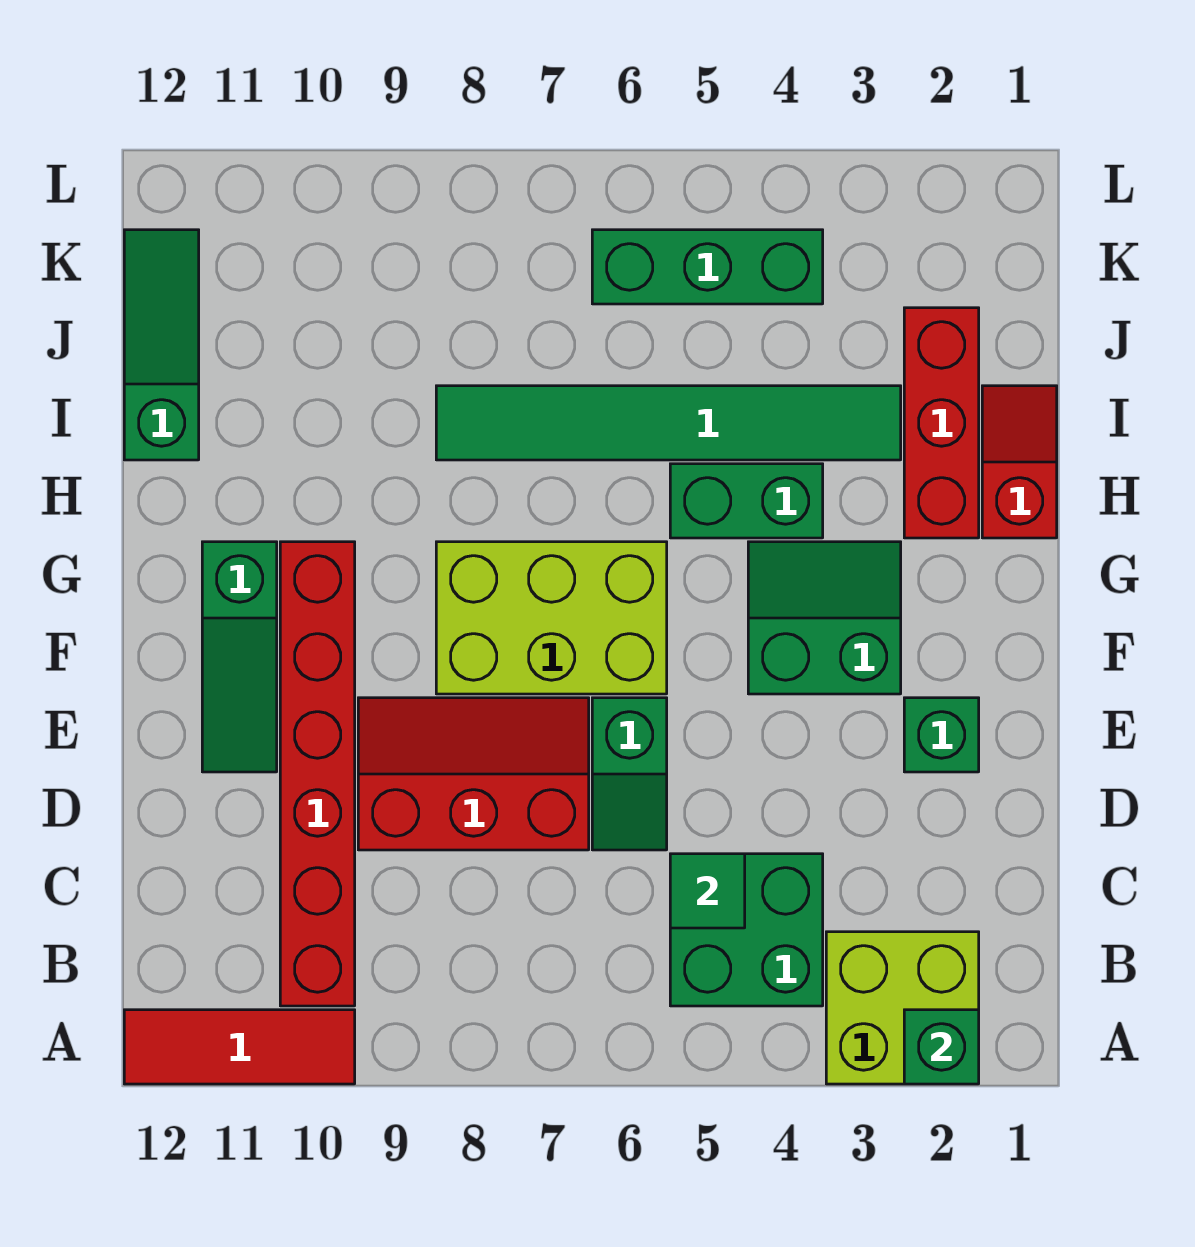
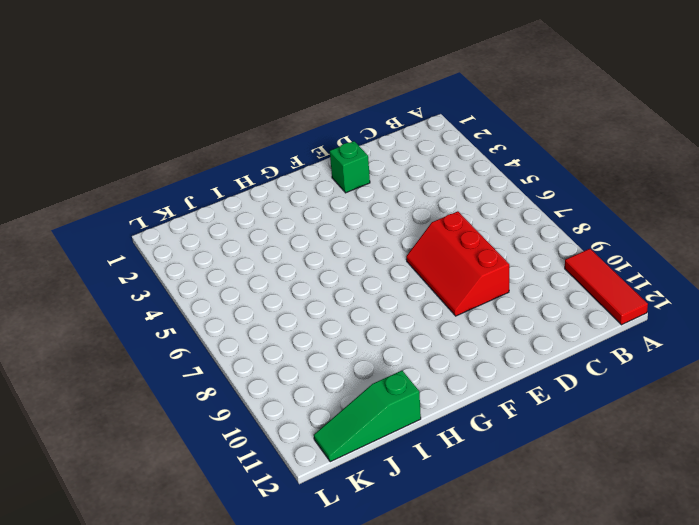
none -> lime 2x2 brick [826,932,979,1084]
none -> green 2x2 brick [670,854,823,1006]
none -> red 1x6 brick [280,542,355,1006]

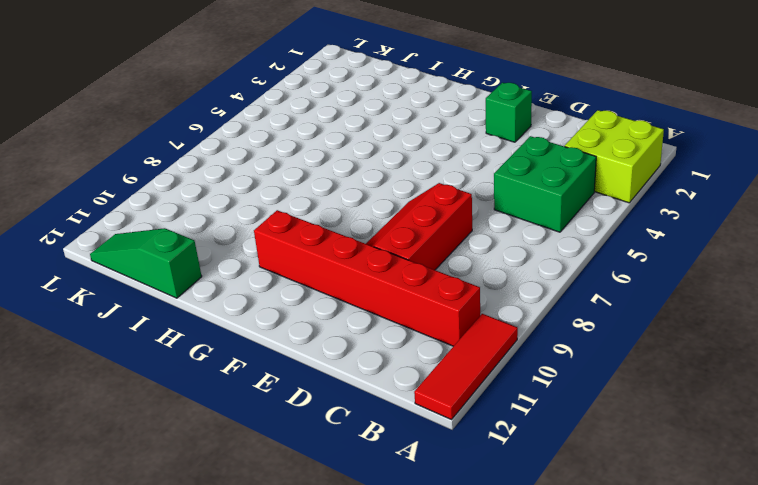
none -> green 1x2 slope [592,698,667,850]
none -> green 1x3 slope [202,542,277,772]
none -> green 2x2 slope [748,542,901,694]

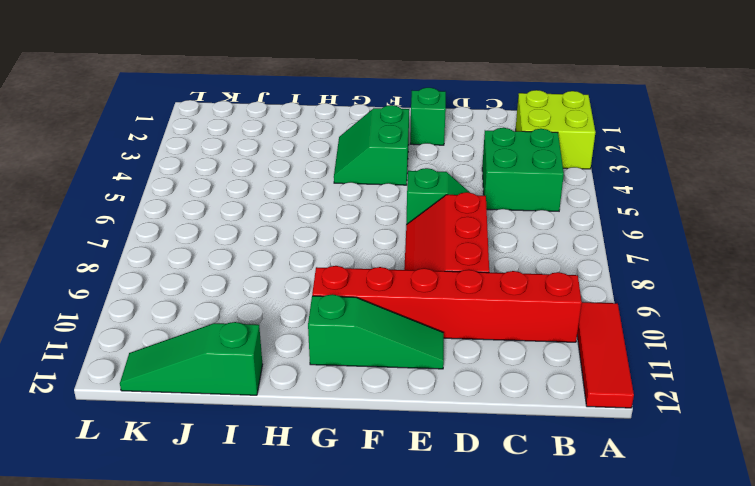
none -> lime 2x3 brick [436,542,667,694]
none -> red 1x2 slope [982,386,1057,538]
none -> red 1x3 brick [904,308,979,538]

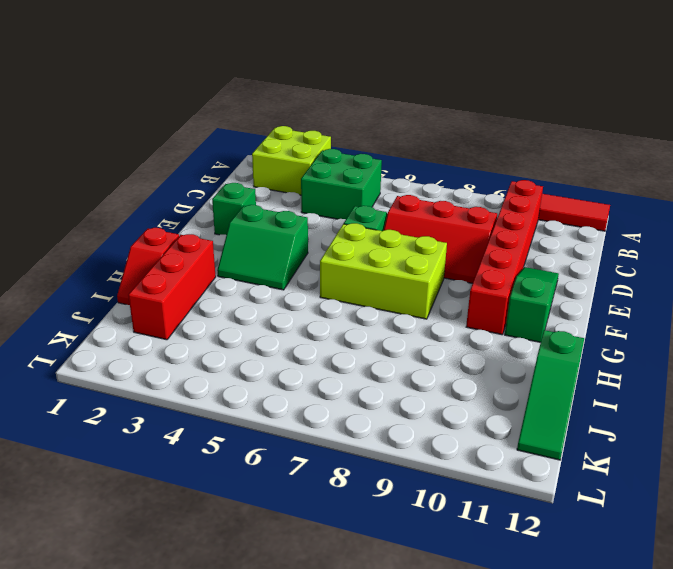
none -> green 1x2 brick [670,464,823,538]
none -> green 1x6 tile [436,386,901,460]
none -> green 1x3 brick [592,230,823,304]

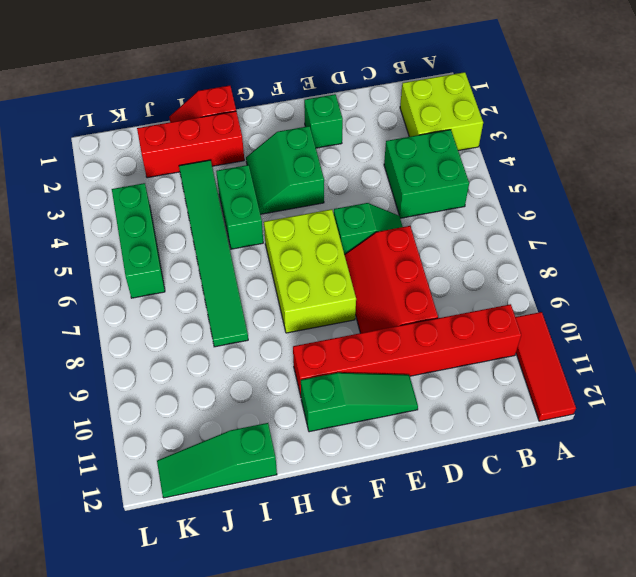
none -> green 1x1 brick [904,1010,979,1084]
none -> green 1x1 tile [670,854,745,928]

